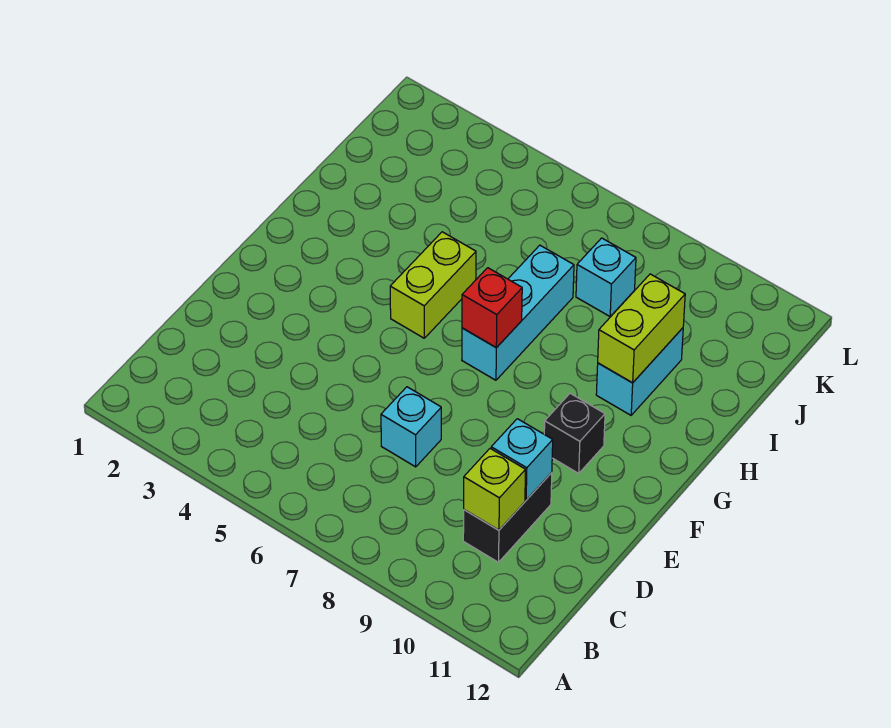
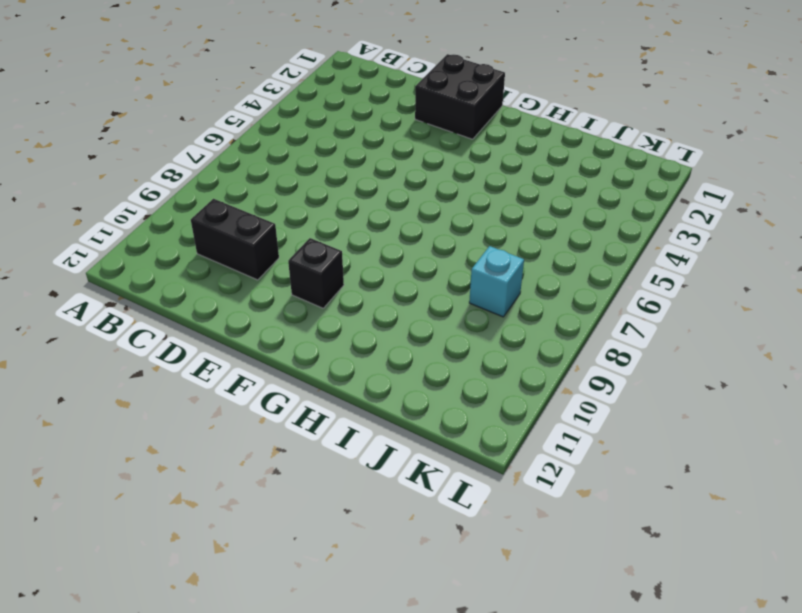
black 2x2 brick [415,54,505,139] -> none
none -> cyan 1x1 brick [381,387,441,467]
none -> lime 1x2 brick [390,232,476,338]

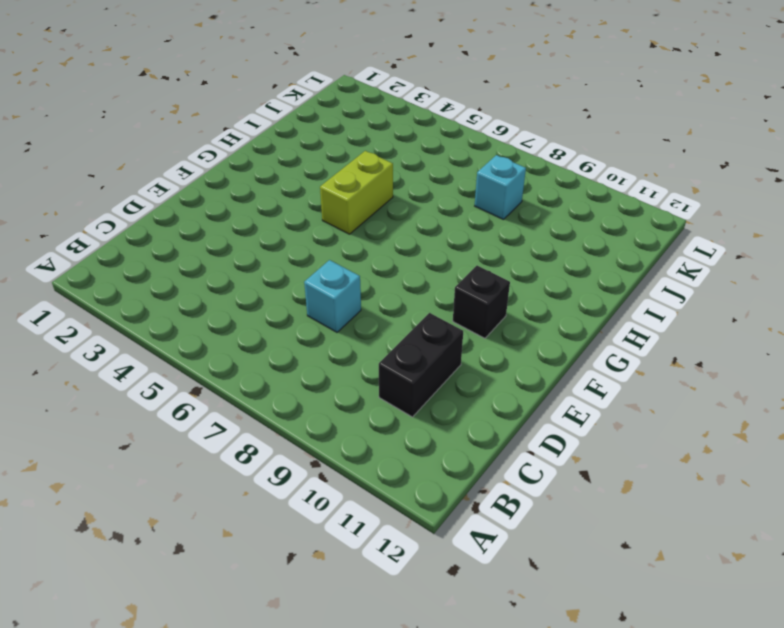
none -> cyan 1x3 brick [462,245,574,380]
none -> cyan 1x2 brick [596,328,683,415]

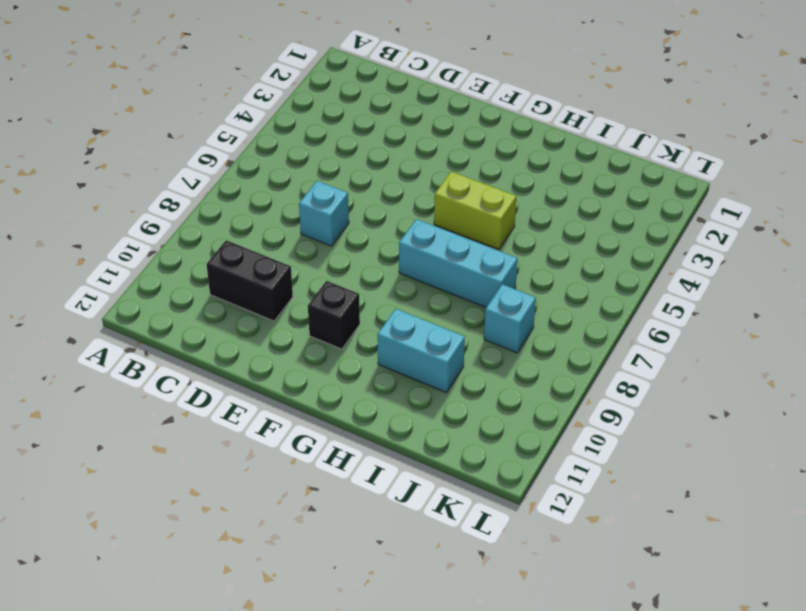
none -> lime 1x1 brick [464,449,526,530]
none -> cyan 1x1 brick [491,419,553,500]

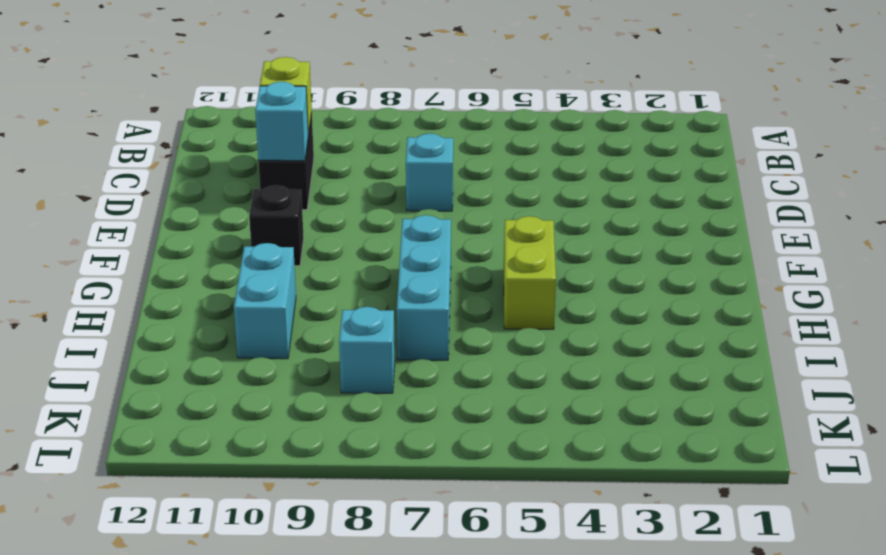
none -> red 1x1 brick [462,268,522,348]
none -> lime 1x2 brick [598,274,685,383]

